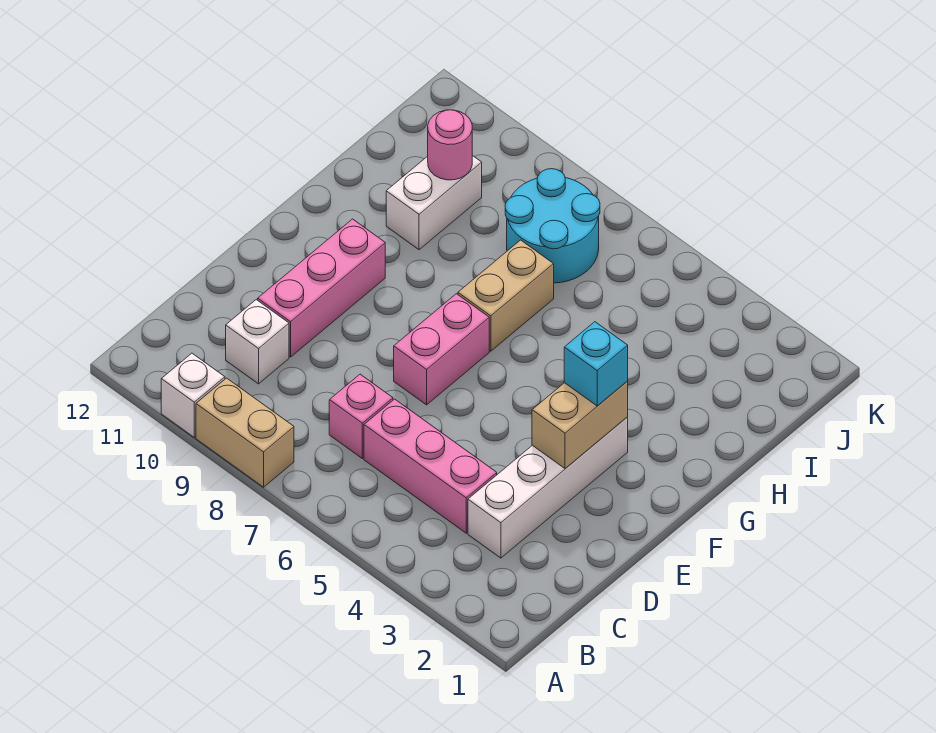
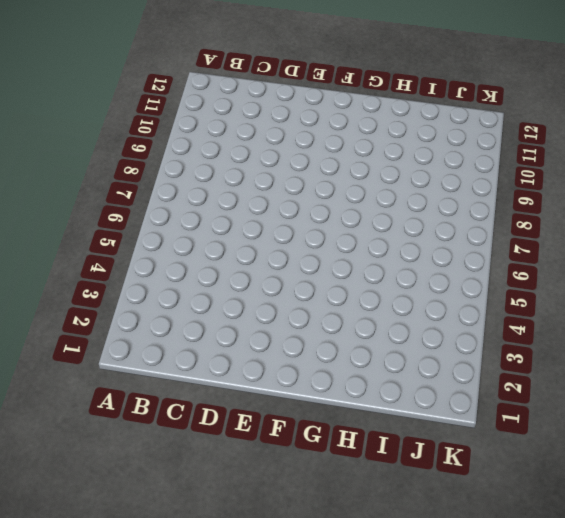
none -> tan 1x2 brick [196,378,294,487]
none -> white 1x1 brick [161,353,225,437]
none -> white 1x4 brick [468,417,628,558]

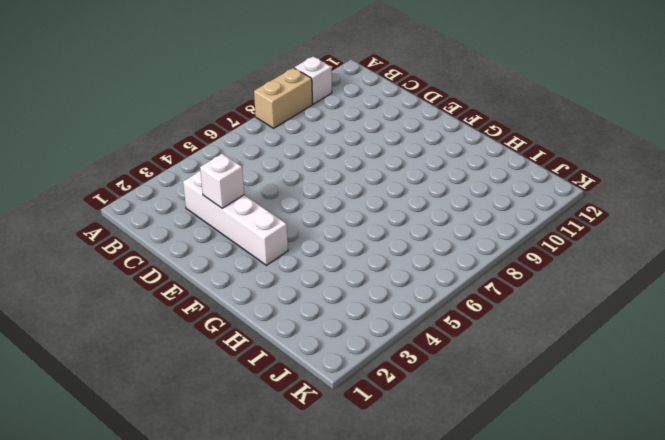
white 1x1 brick [200,153,244,208] -> white 1x1 brick moved to [226,300,289,384]
none -> pink 1x3 brick [364,399,497,533]
none -> pink 1x1 brick [329,374,393,458]
none -> pink 1x3 brick [258,219,385,357]

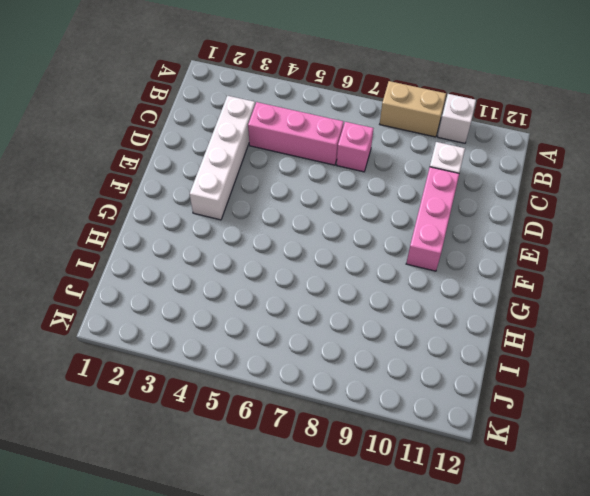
none -> pink 1x2 brick [394,294,489,405]
none -> tan 1x2 brick [458,240,554,351]
none -> white 1x2 brick [386,155,482,250]

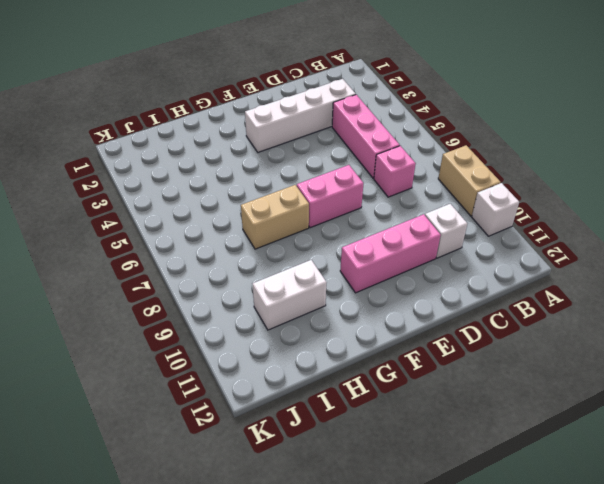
none -> cyan 2x2 round brick [505,169,600,283]
none -> tan 1x2 brick [532,381,628,468]
none -> pink 1x1 round brick [428,110,472,180]

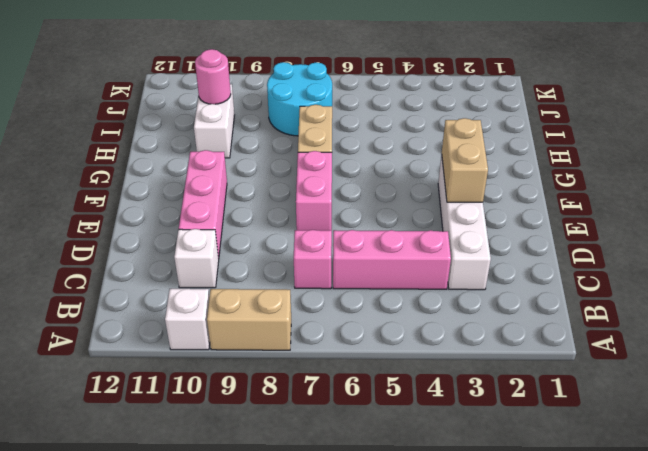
none -> cyan 1x1 brick [564,322,628,406]

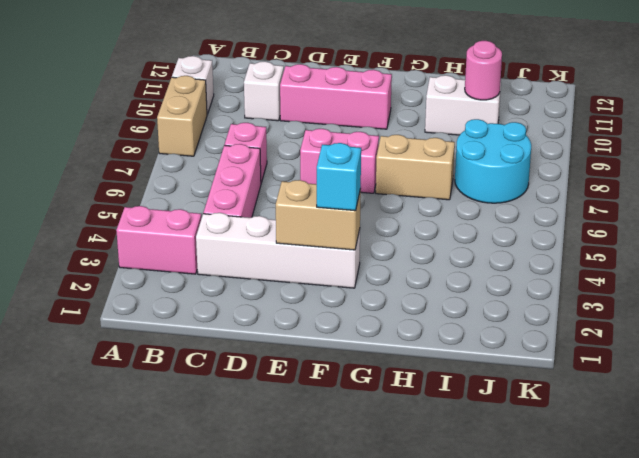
pink 1x2 brick [116,206,201,274] -> none

